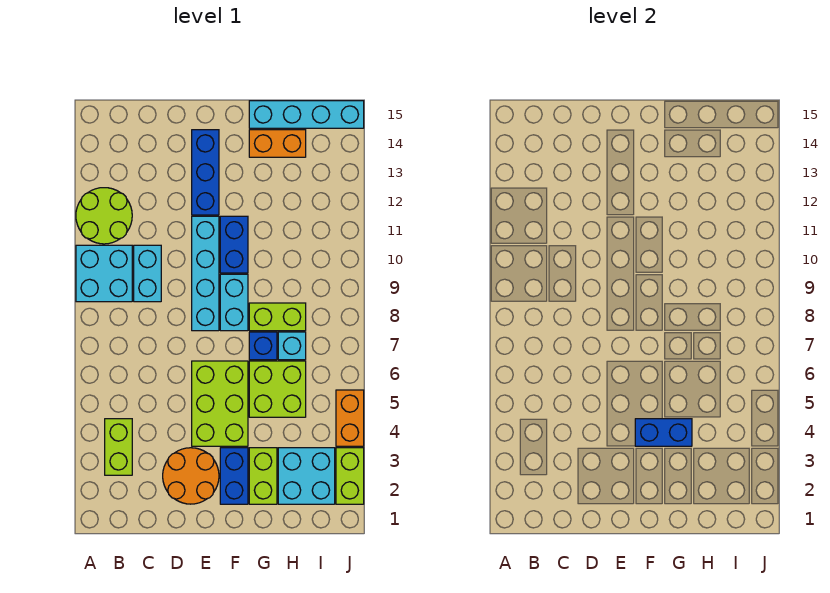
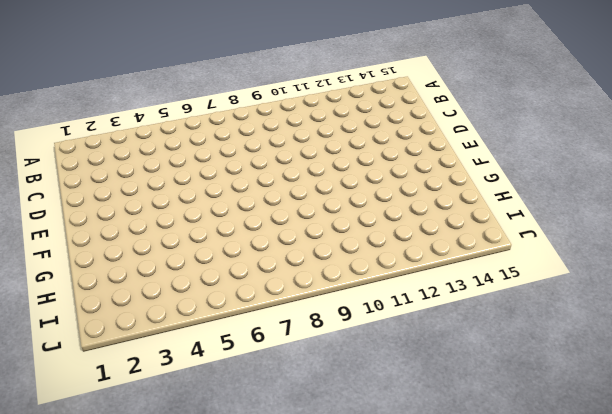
none -> cyan 2x2 brick [76,245,132,302]
none -> lime 2x2 round brick [76,188,132,244]
none -> lime 1x2 brick [105,419,132,475]

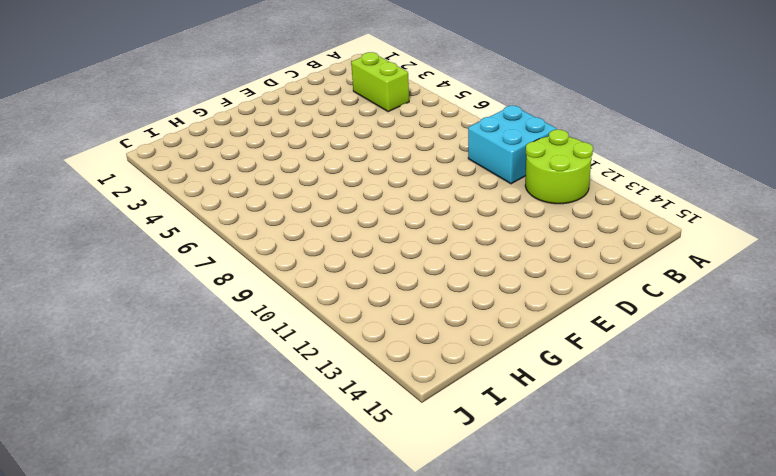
none -> cyan 1x2 brick [134,245,161,302]
none -> orange 2x2 round brick [163,448,219,504]
none -> lime 2x3 brick [192,361,248,446]

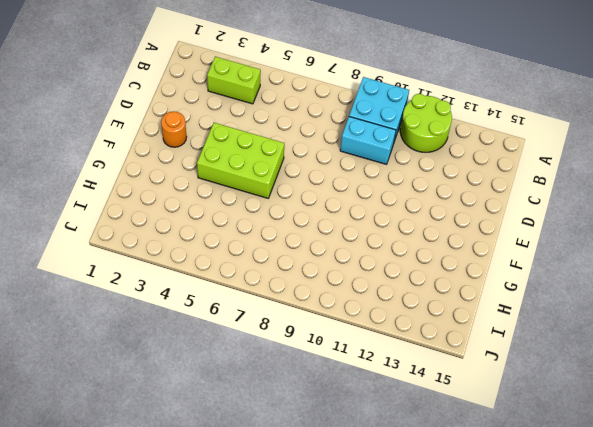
orange 1x1 round brick [161,111,187,147] -> orange 2x2 round brick [163,448,219,504]
none -> cyan 1x4 brick [192,216,219,331]
none -> blue 1x3 brick [192,130,219,215]
none -> blue 1x2 brick [220,448,248,504]

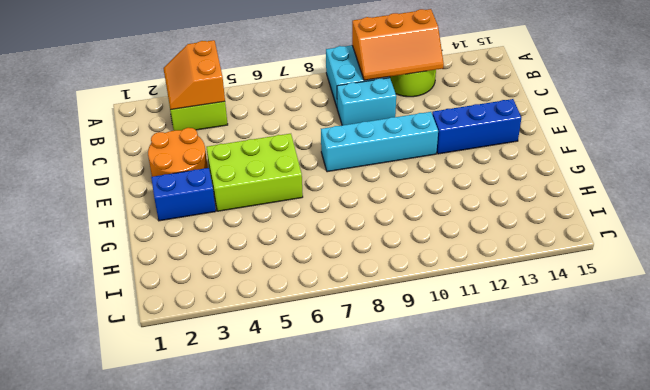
orange 2x2 slope [163,40,225,110] -> none
orange 2x3 slope [352,9,444,80] -> none
none -> cyan 1x2 brick [220,274,248,331]
none -> blue 1x2 brick [220,216,248,273]
none -> lime 1x2 brick [249,448,277,504]

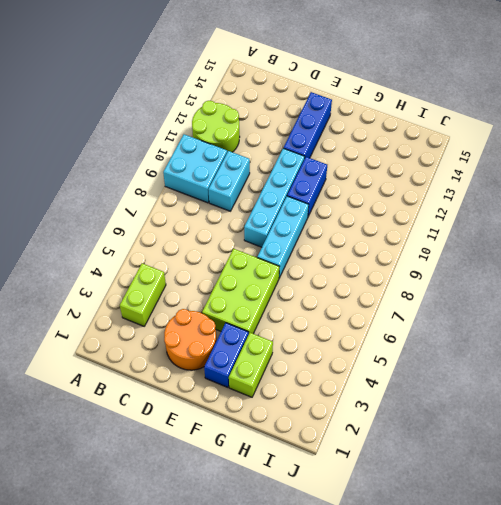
cyan 1x3 brick [257,196,309,278] -> cyan 1x2 brick [220,274,248,331]
none -> lime 2x2 brick [249,361,306,417]
none -> blue 1x1 brick [249,332,277,360]
none -> lime 1x2 brick [249,303,306,331]

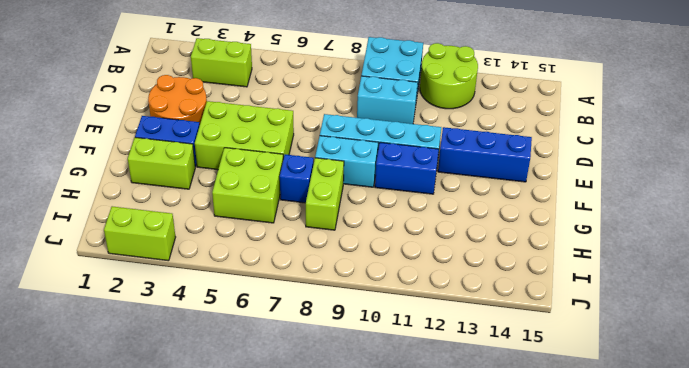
none -> orange 1x2 brick [249,130,306,157]
none -> cyan 1x4 brick [249,101,364,128]
none -> cyan 2x2 brick [278,448,335,504]

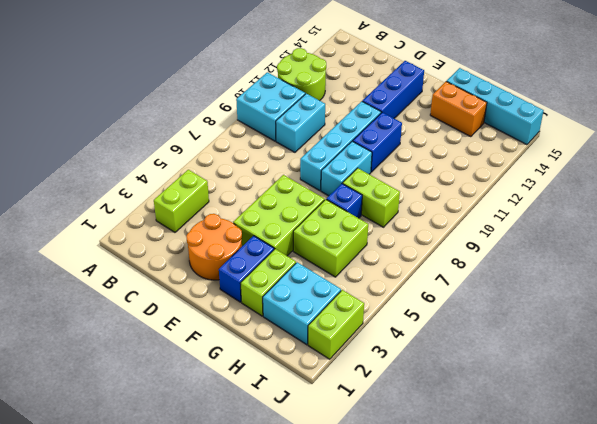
none -> cyan 1x1 brick [278,332,306,360]
none -> orange 1x2 brick [336,390,364,446]
none -> blue 1x2 brick [635,419,692,446]

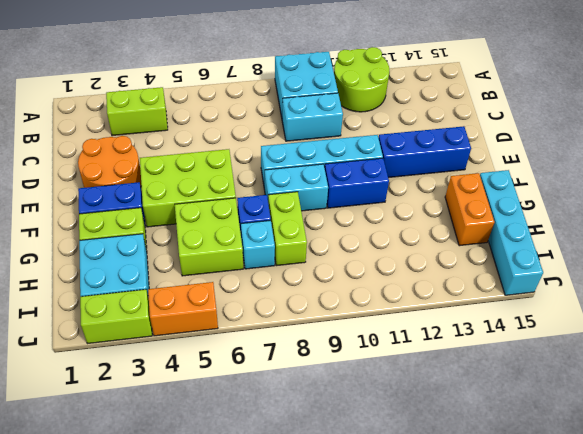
none -> blue 1x2 brick [635,419,692,446]

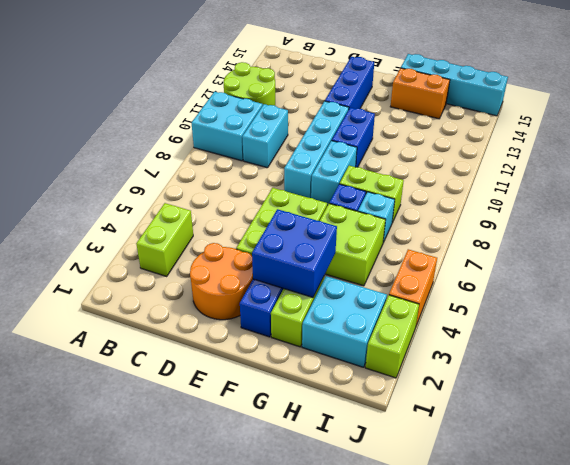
blue 2x2 brick [252,209,337,297] -> blue 1x2 brick [635,419,692,446]

